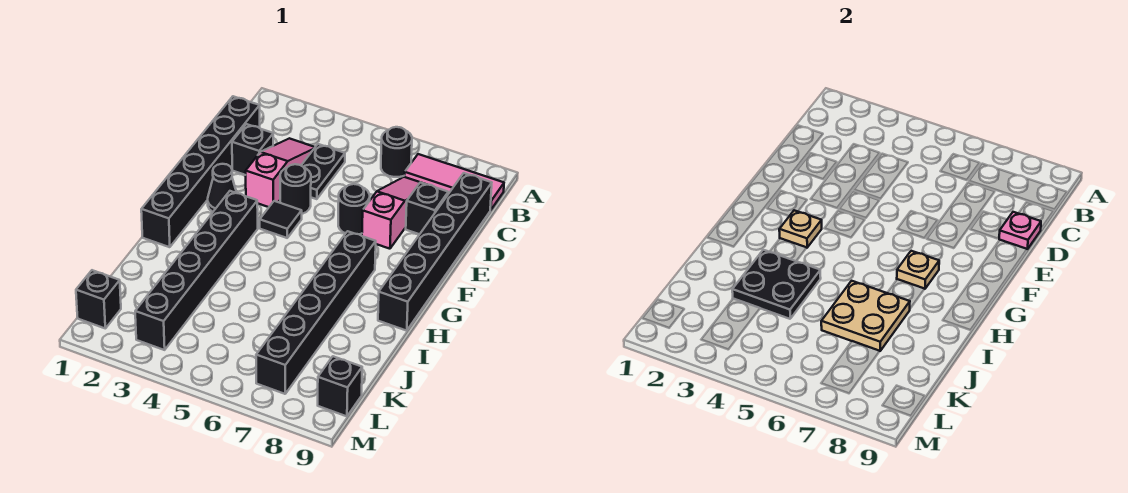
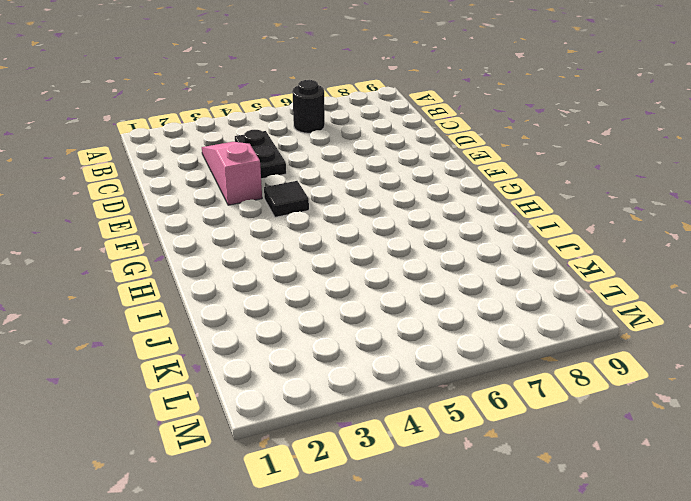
none -> pink 1x3 tile [405,154,504,210]
none -> black 1x6 brick [141,96,260,247]
none -> pink 1x3 slope [362,177,420,249]

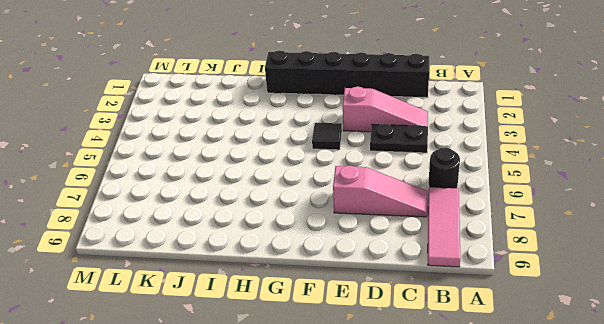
none -> black 1x6 brick [378,173,492,331]
none -> black 1x1 brick [232,124,273,175]
none -> black 1x1 brick [406,182,448,234]

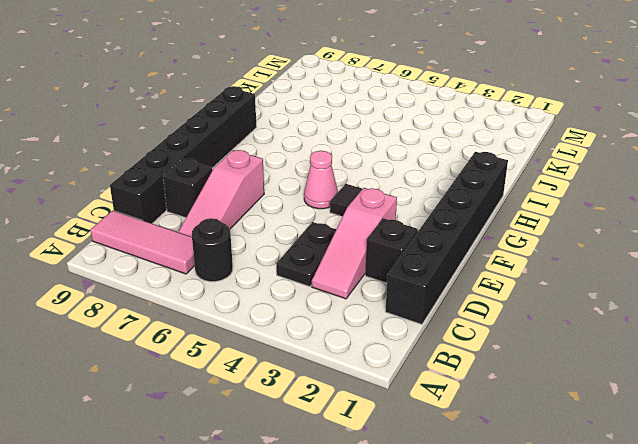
pink 1x1 cone [304,151,338,209] -> none
none -> black 1x1 round brick [280,164,311,214]
none -> black 1x1 round brick [338,184,370,234]
none -> black 1x1 cone [208,164,237,212]

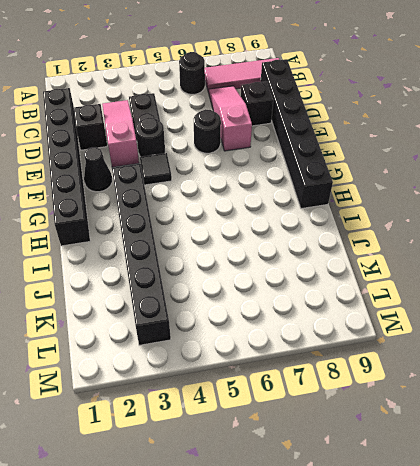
none -> black 1x6 brick [256,231,376,394]
none -> black 1x1 brick [76,270,121,328]
none -> black 1x1 brick [318,356,362,416]

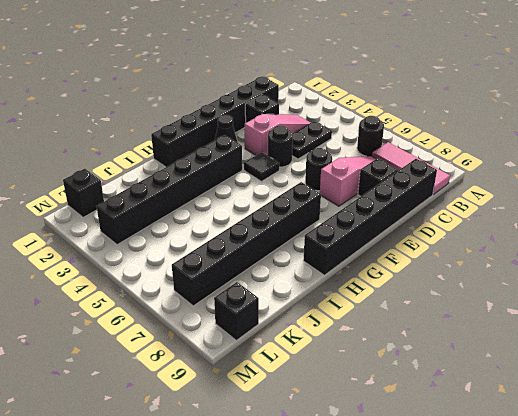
none -> pink 1x1 plate [999,212,1041,249]
none -> tan 1x1 plate [779,210,822,247]
none -> tan 1x1 plate [897,251,939,289]

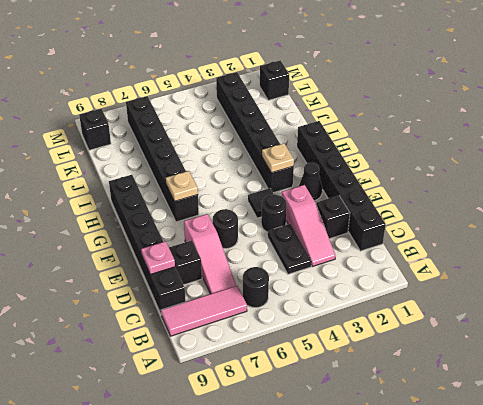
none -> black 2x2 plate [732,250,821,319]
none -> tan 2x2 plate [821,281,910,351]

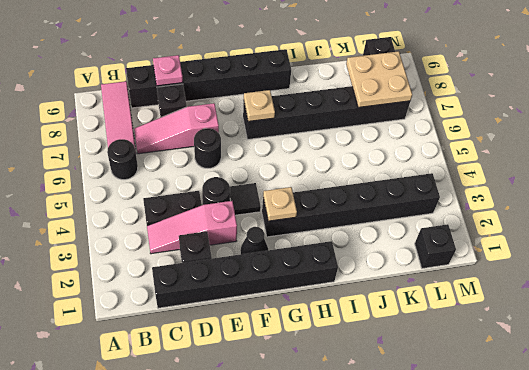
tan 2x2 plate [346,51,412,107] -> tan 2x2 plate moved to [821,281,910,351]
none -> black 2x2 plate [732,250,821,319]

